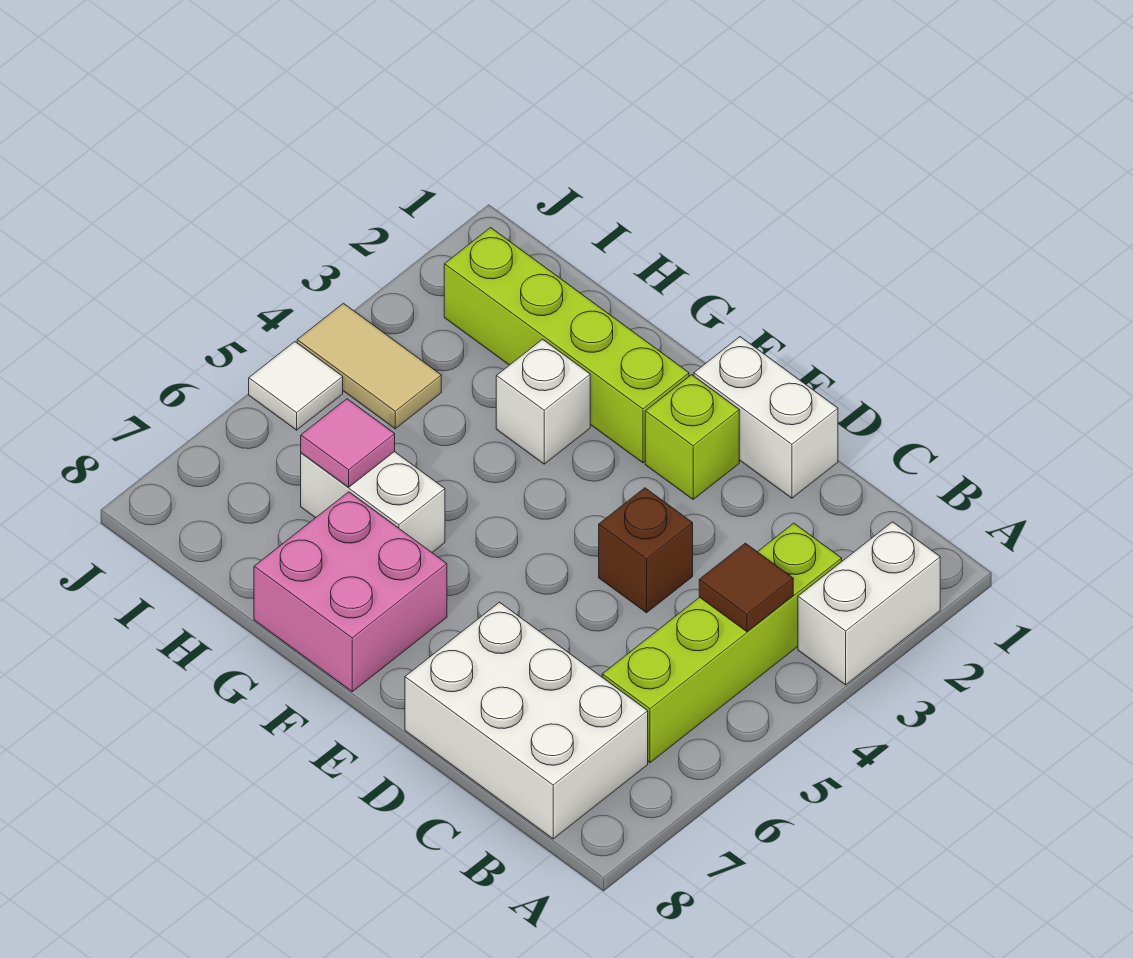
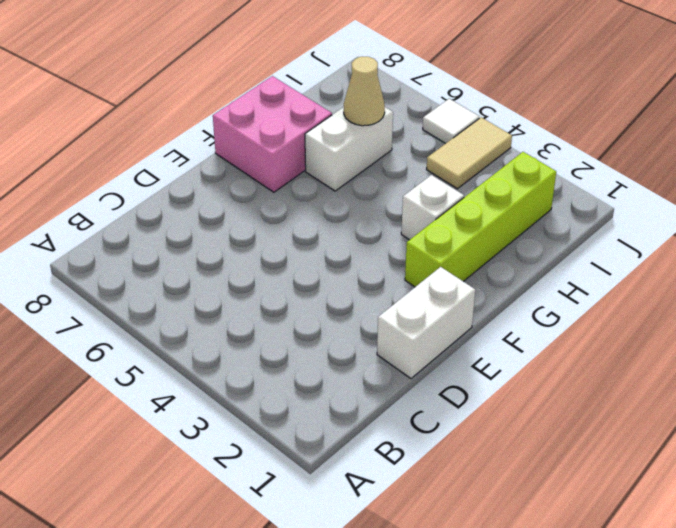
tan 1x1 cone [344,57,385,126] -> pink 1x1 tile [301,399,395,487]
none -> white 1x2 brick [798,522,940,685]
none -> lime 1x4 brick [602,523,842,763]
none -> white 2x3 brick [405,602,648,839]

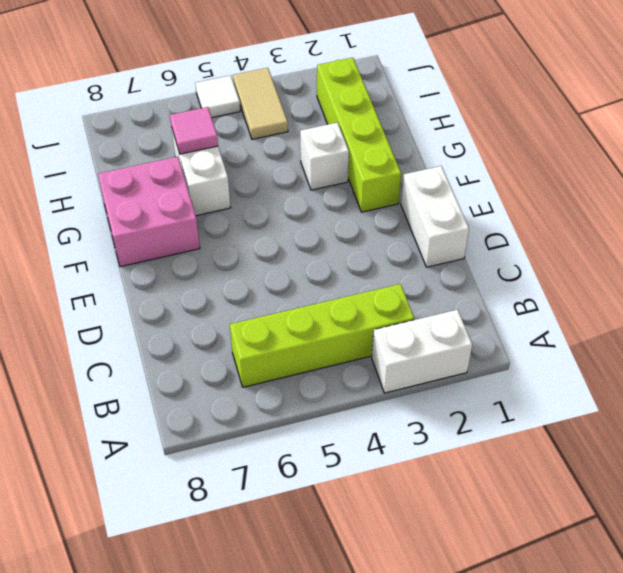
none -> white 2x3 brick [405,602,648,839]
none -> brown 1x1 brick [599,488,693,613]
none -> lime 1x1 brick [645,375,739,499]

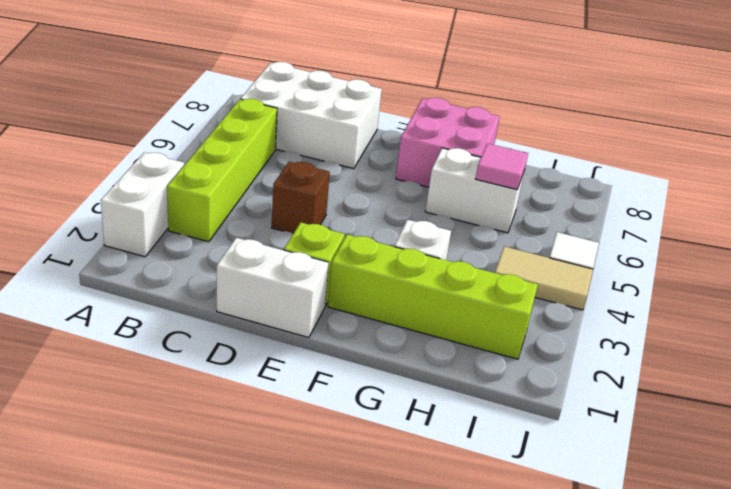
none -> brown 1x1 tile [699,543,793,632]

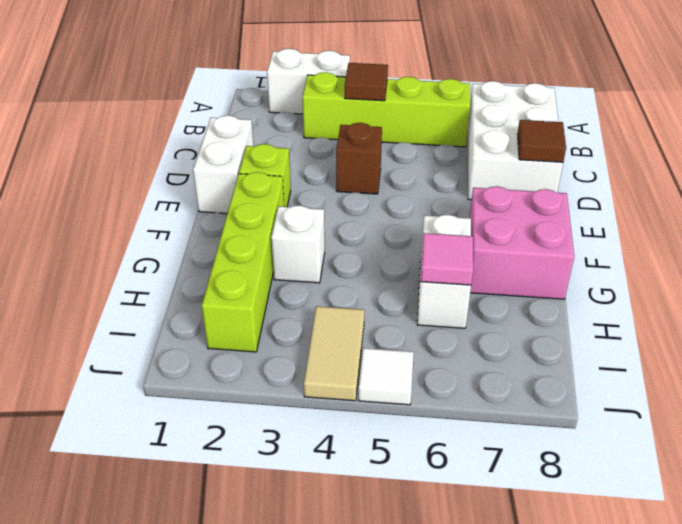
brown 1x1 tile [517,120,566,162] -> none

